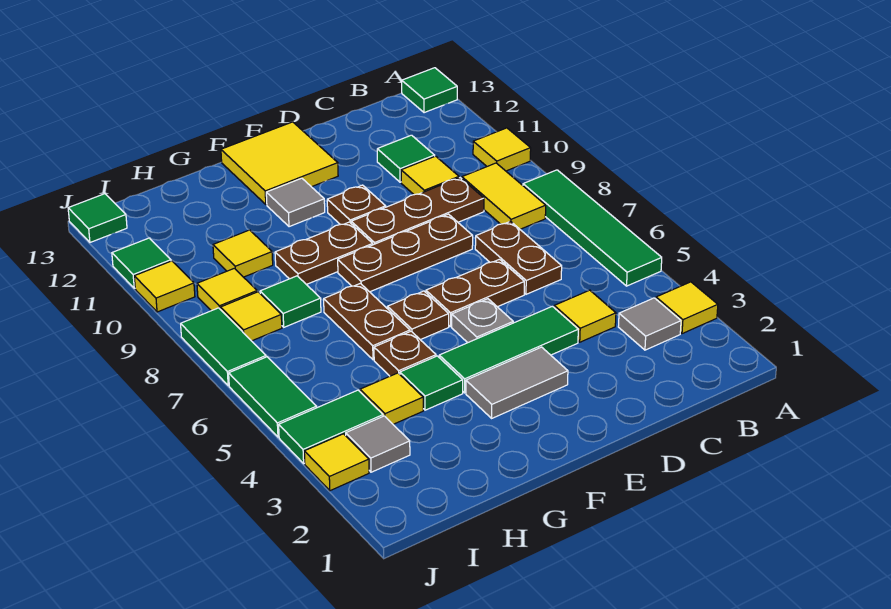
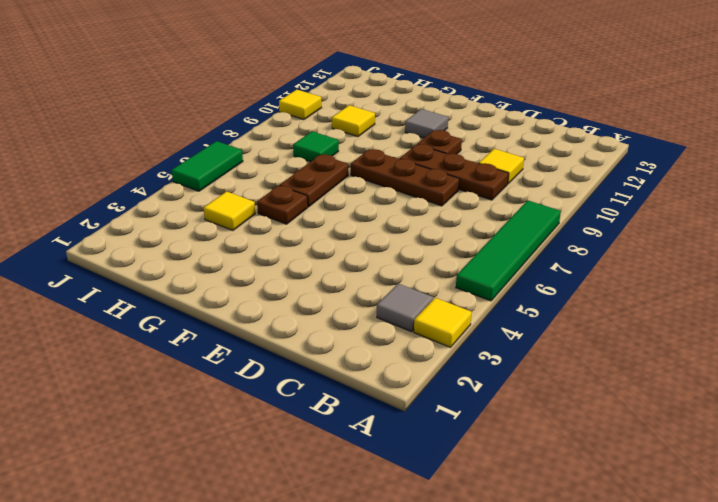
none -> yellow 1x1 tile [473,128,531,171]
none -> green 1x1 tile [402,68,457,113]
none -> yellow 1x2 tile [462,163,546,229]
none -> yellow 1x1 tile [554,290,616,342]

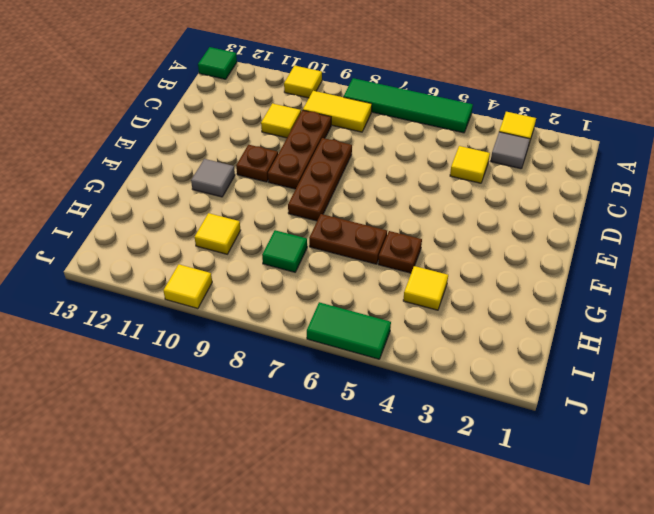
none -> brown 1x2 plate [475,221,562,294]
none -> green 1x1 tile [377,135,435,182]
none -> green 1x3 tile [439,306,578,393]
none -> brown 1x2 plate [426,259,524,327]

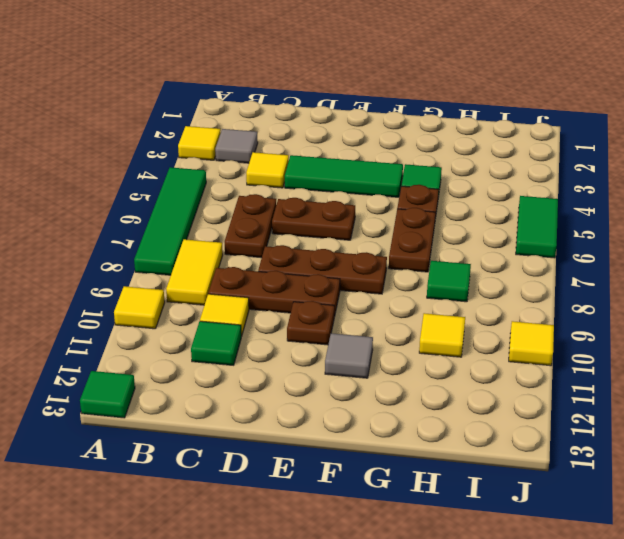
none -> grey 1x2 tile [466,347,568,418]
none -> grey 1x1 plate [452,299,513,343]
none -> yellow 2x2 tile [221,122,338,205]
none -> brown 1x1 plate [388,291,449,340]

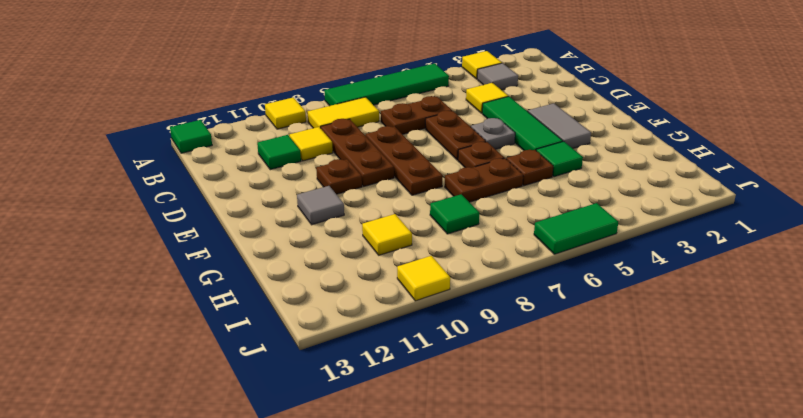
none -> yellow 2x2 tile [221,122,338,205]
none -> brown 1x2 plate [275,222,373,285]
none -> yellow 1x1 tile [360,373,423,424]
none -> grey 1x1 tile [346,416,410,472]

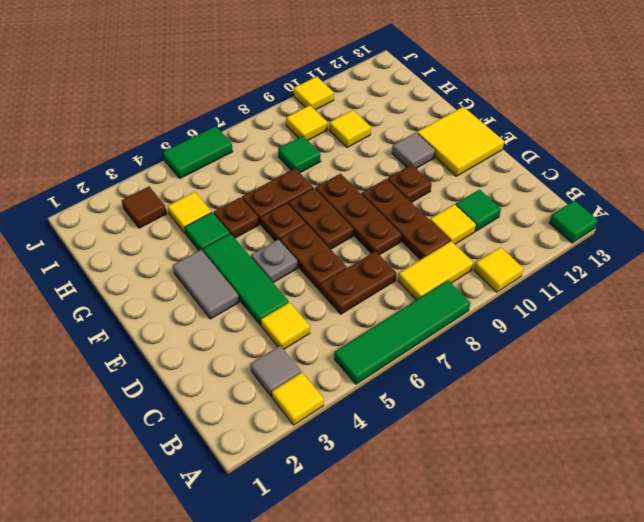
brown 1x2 plate [288,188,353,249] -> brown 1x2 plate moved to [275,222,373,285]
brown 1x1 tile [122,187,167,228] -> grey 1x1 tile [346,416,410,472]
none -> green 1x2 tile [279,390,383,463]
none -> yellow 1x1 tile [221,292,282,341]
none -> yellow 1x1 tile [304,434,369,491]
none -> green 1x2 tile [181,308,266,385]

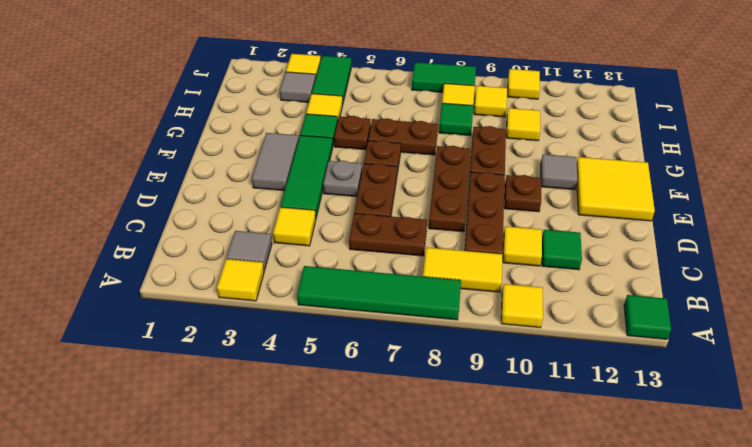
none -> green 1x2 tile [229,357,316,437]
none -> green 1x1 tile [112,238,171,288]
none -> green 1x1 tile [68,194,127,242]

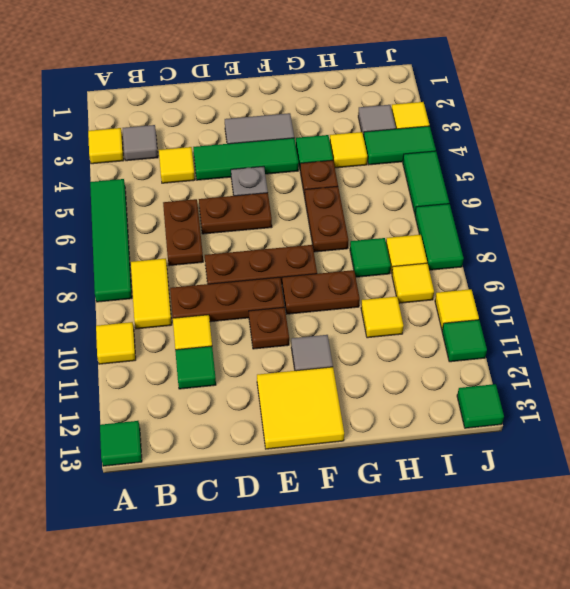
none -> brown 1x1 plate [388,291,449,340]

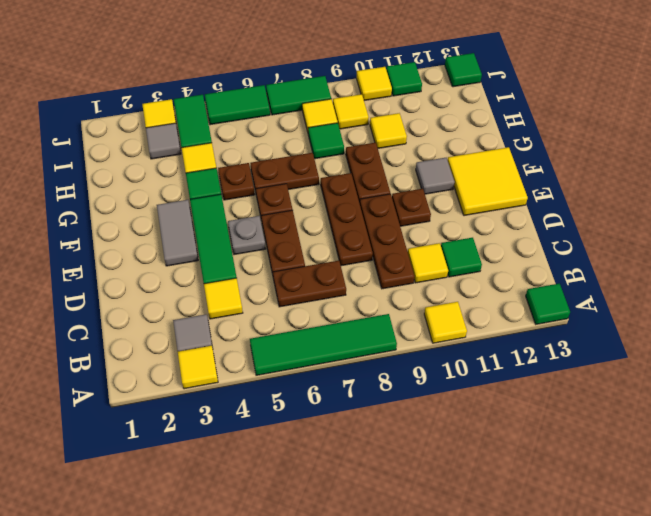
none -> yellow 1x2 tile [462,163,546,229]

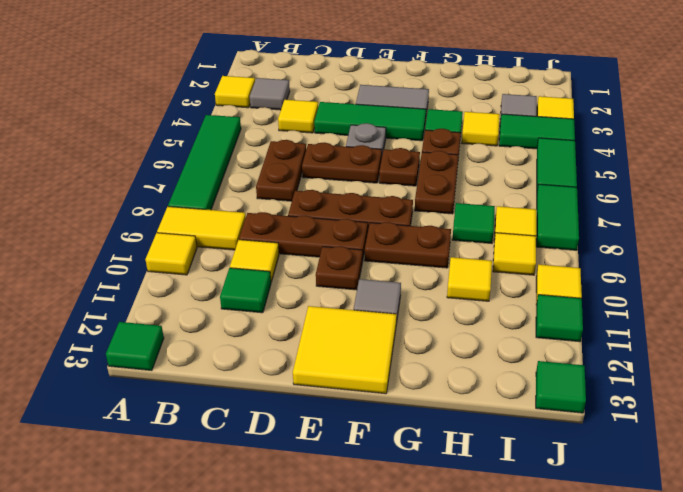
yellow 1x2 tile [157,206,246,250] -> yellow 1x2 tile turned to [462,163,546,229]

